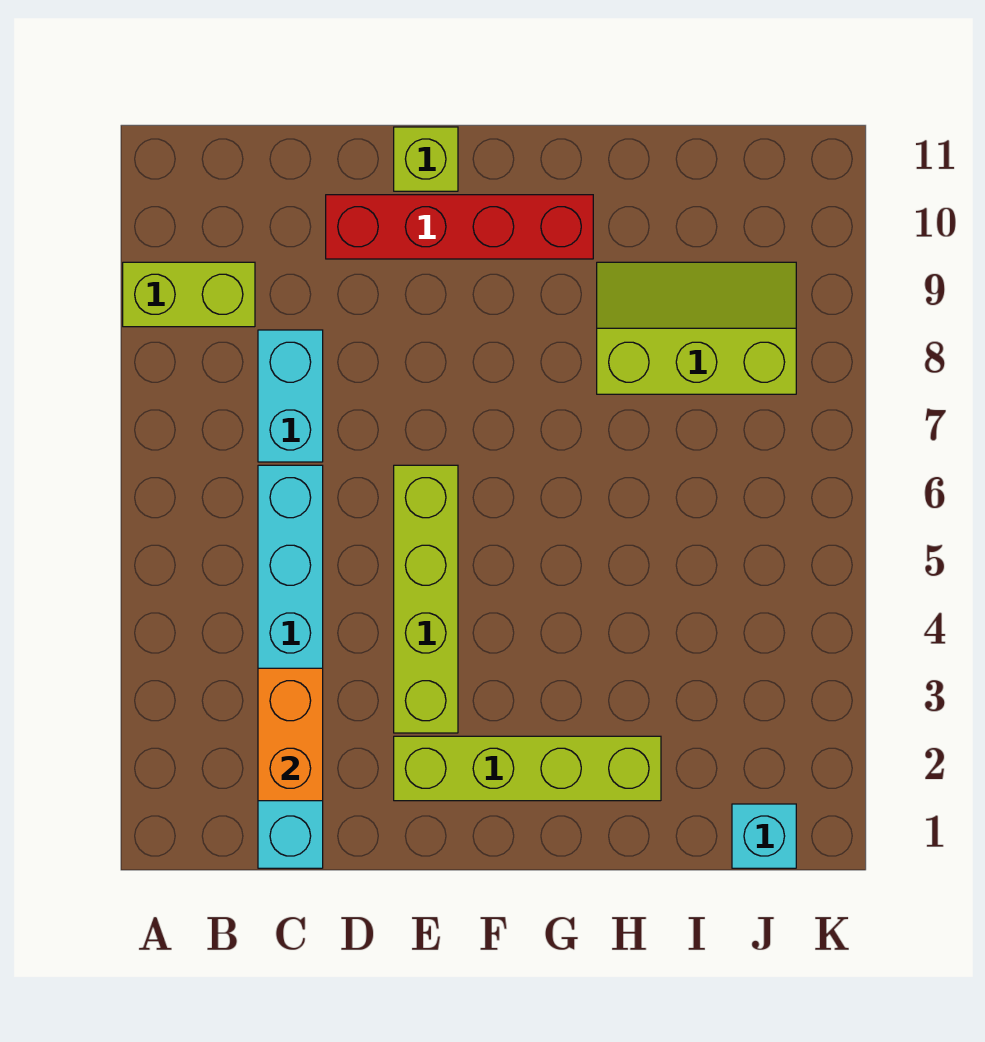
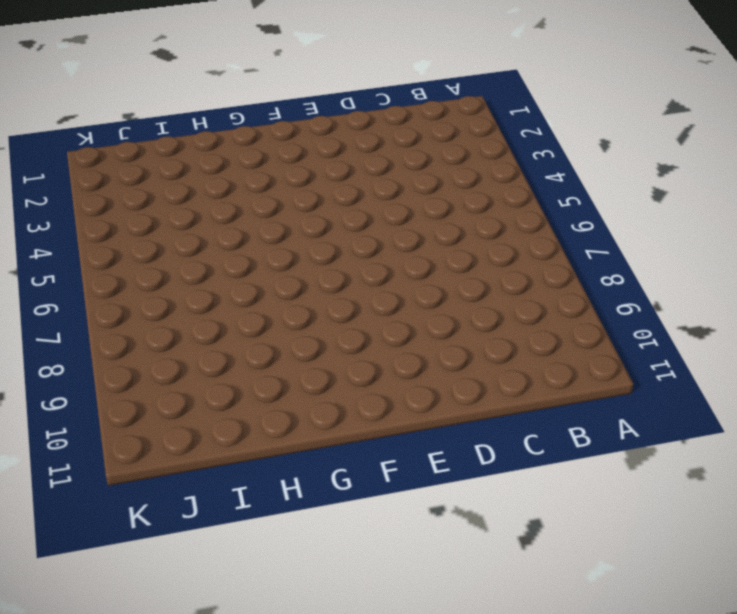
none -> lime 1x2 brick [123,262,255,327]
none -> cyan 1x6 brick [258,465,323,868]

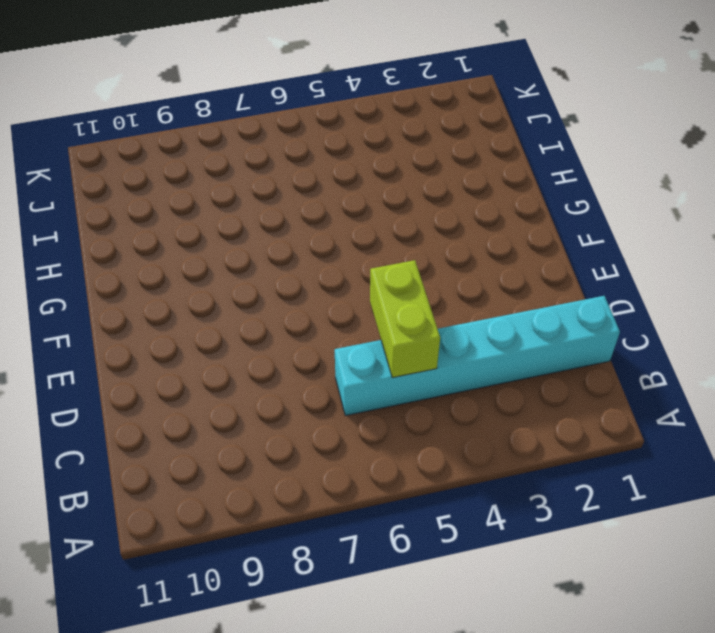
lime 1x2 brick [370,260,440,378] -> lime 1x2 brick moved to [123,262,255,327]
none -> cyan 1x2 brick [258,330,323,462]
none -> red 1x4 brick [326,195,593,259]

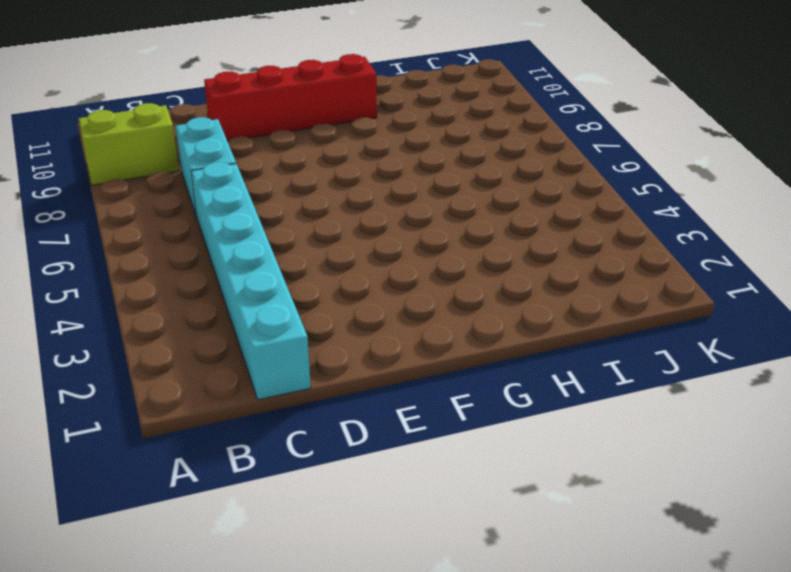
none -> lime 1x4 brick [394,736,661,801]
none -> lime 1x4 brick [394,465,458,733]

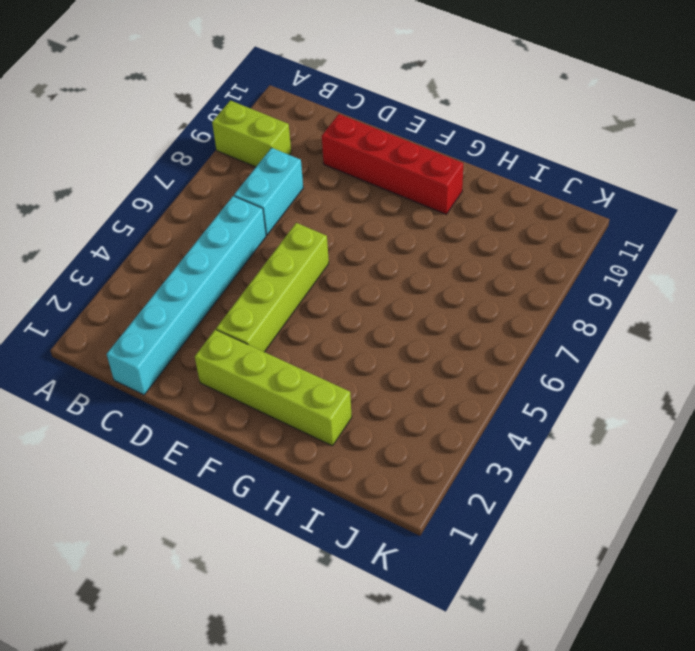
none -> lime 1x1 brick [394,127,458,191]
none -> lime 2x3 slope [597,262,796,394]

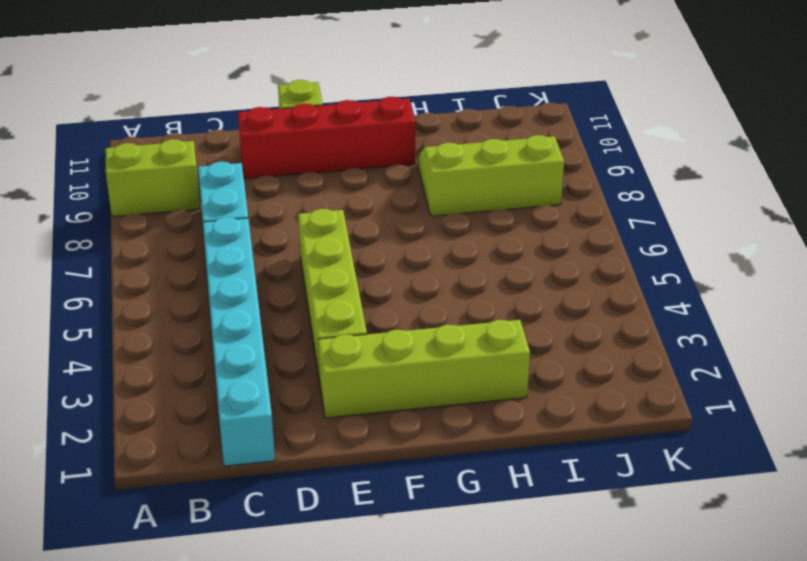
none -> cyan 1x1 brick [732,804,796,868]
none -> orange 1x2 brick [258,668,323,801]

